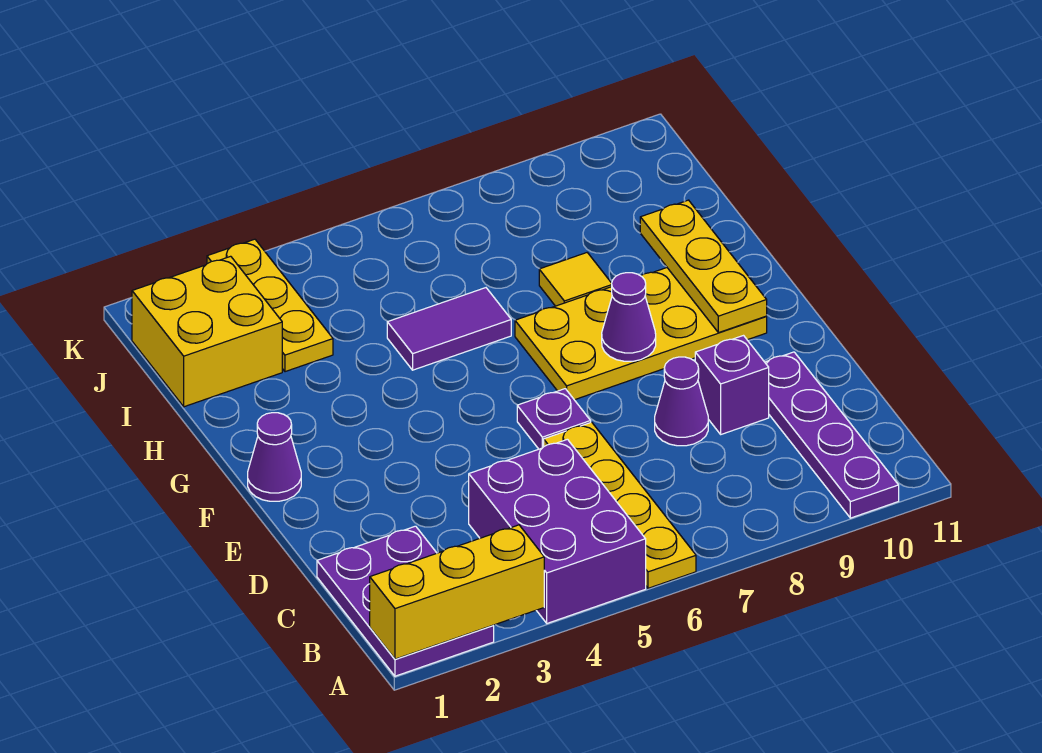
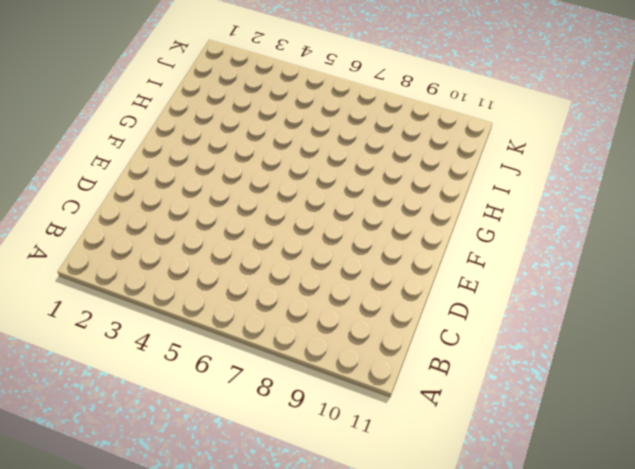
none -> purple 2x3 plate [317,526,494,676]
none -> purple 2x3 brick [469,439,646,623]
none -> yellow 1x4 plate [544,422,696,588]

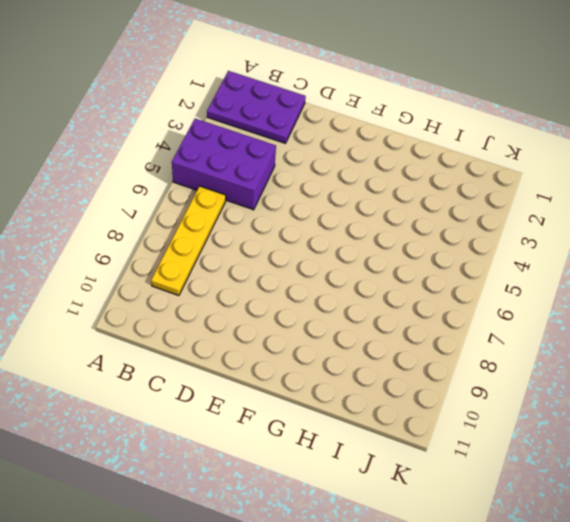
yellow 1x4 plate [151,186,226,296] -> yellow 1x4 plate turned to [544,422,696,588]
none -> purple 1x4 plate [765,352,899,518]
none -> purple 1x1 cone [655,357,708,446]
none -> purple 1x1 brick [695,336,769,434]

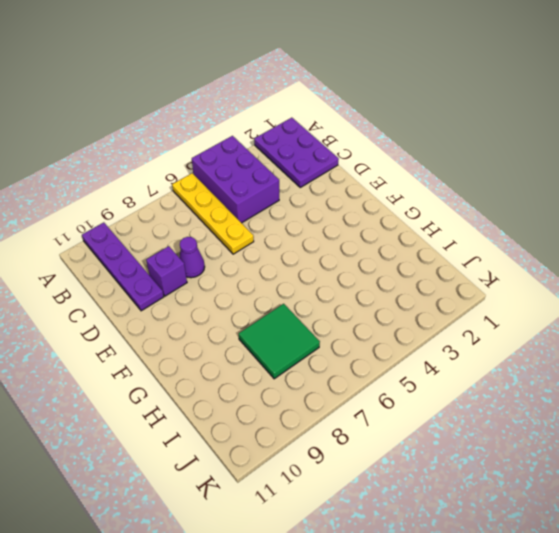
green 2x2 tile [239,304,320,379] -> yellow 1x1 tile [539,253,612,306]
none -> purple 1x1 plate [517,389,591,449]
none -> purple 1x1 cone [248,413,301,501]
none -> yellow 2x4 plate [515,268,767,400]

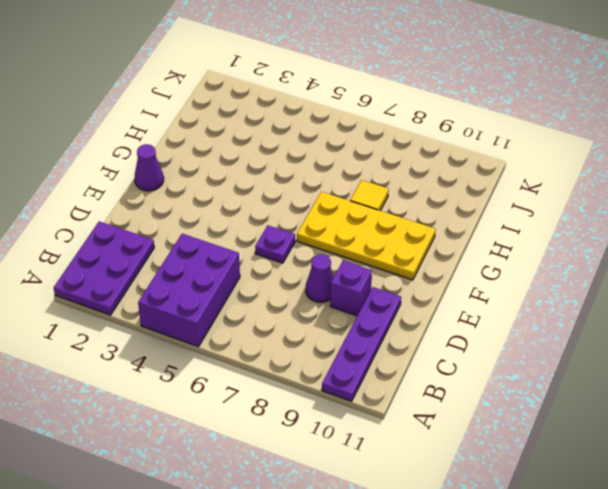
none -> yellow 1x4 plate [544,422,696,588]
none -> purple 1x2 tile [387,288,511,370]
none -> yellow 2x2 brick [132,256,282,407]

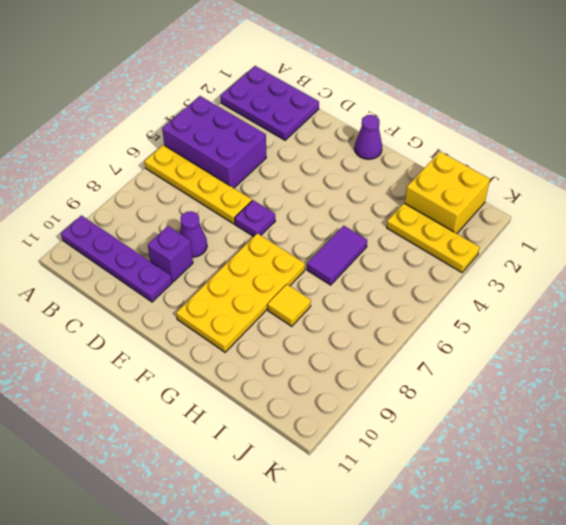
none -> yellow 1x3 brick [370,525,544,659]
none -> purple 1x1 cone [602,273,656,361]
none -> yellow 1x3 plate [640,200,767,333]

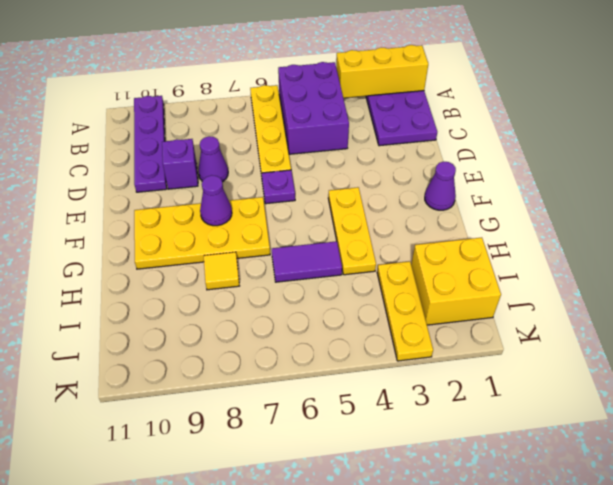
yellow 1x3 plate [328,187,376,275] -> yellow 1x3 plate moved to [640,200,767,333]

